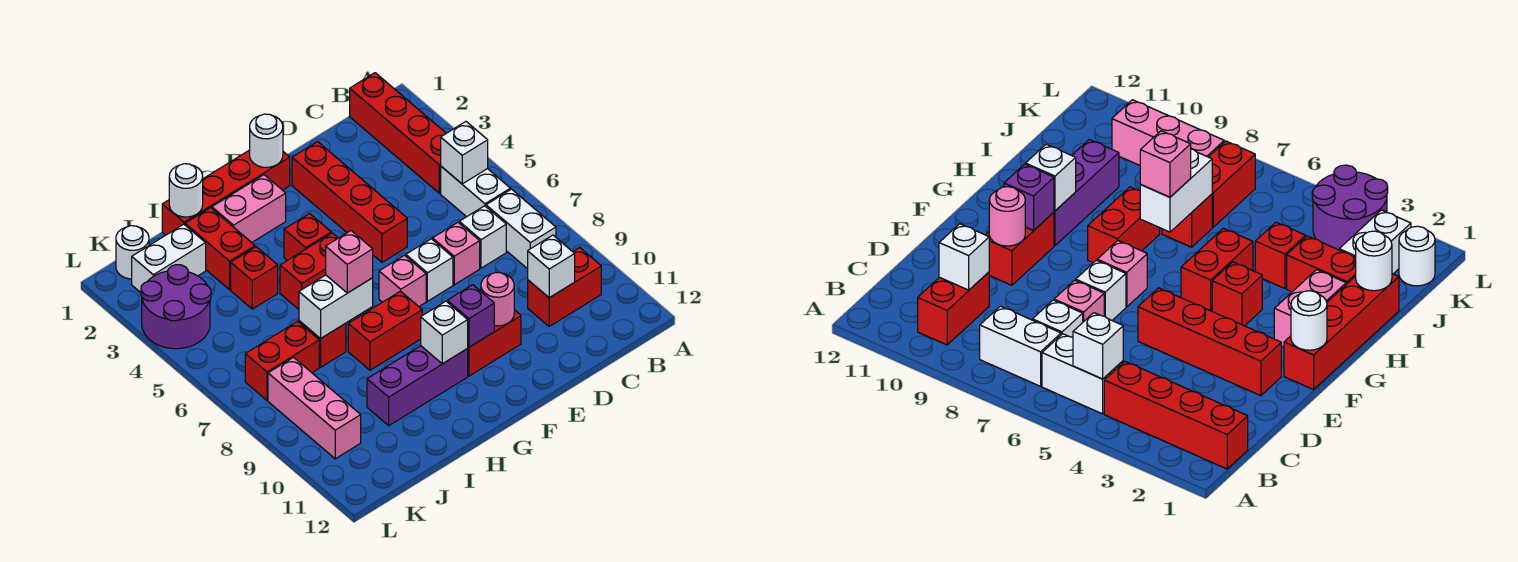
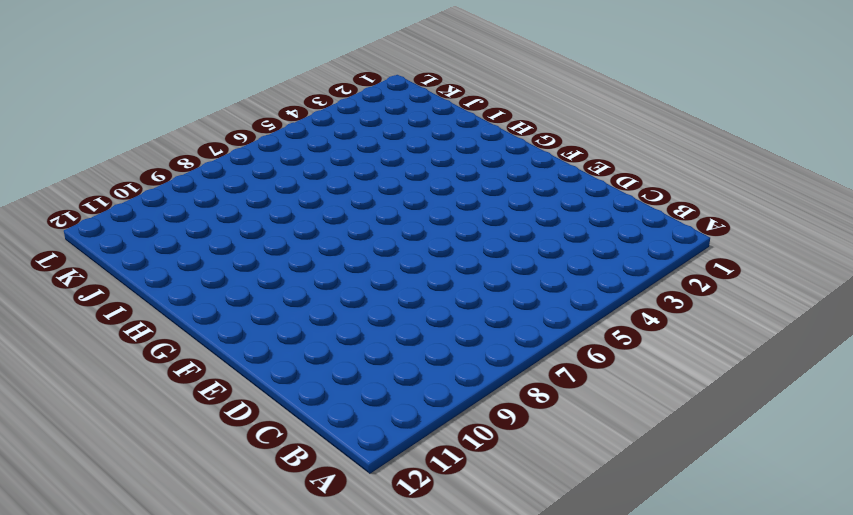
none -> red 1x4 brick [350,73,446,193]
none -> white 1x2 brick [441,166,510,217]
none -> white 1x2 brick [486,189,556,269]
none -> red 1x2 brick [528,248,601,326]

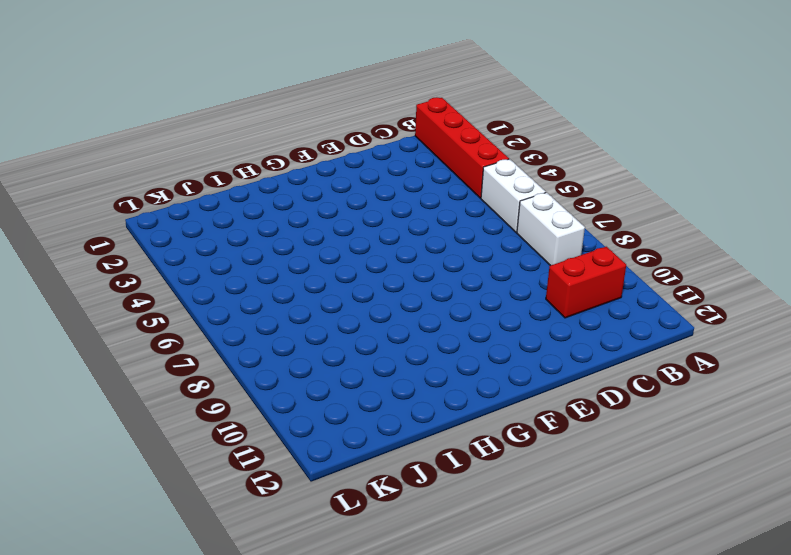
none -> white 1x1 brick [459,206,506,268]
none -> pink 1x1 brick [433,222,480,285]
none -> red 1x4 brick [292,142,407,262]
none -> white 1x1 brick [406,239,453,301]

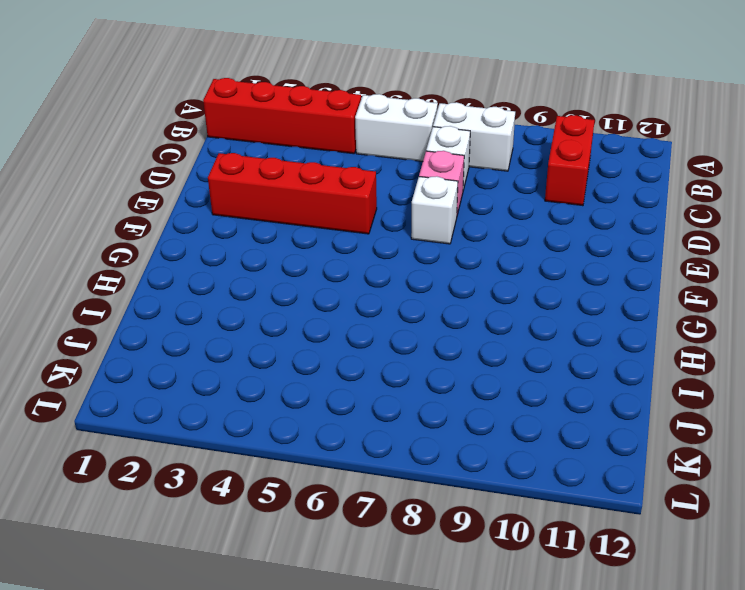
none -> red 1x2 brick [467,310,521,376]
none -> red 1x4 brick [162,150,290,235]
none -> pink 1x1 brick [379,255,426,306]
none -> pink 1x2 brick [212,175,286,243]

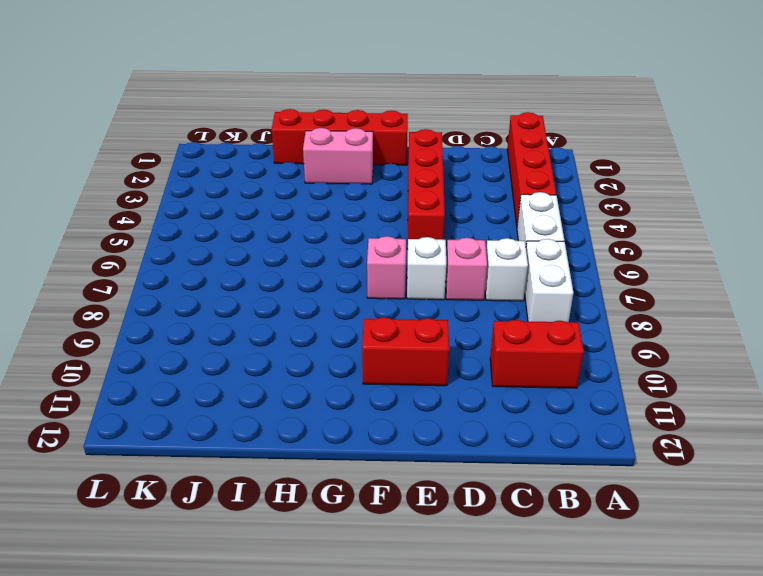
none -> red 1x1 brick [284,214,331,261]
none -> red 1x2 brick [280,233,338,309]
none -> red 1x2 brick [348,291,422,370]
none -> purple 1x3 brick [367,346,468,426]

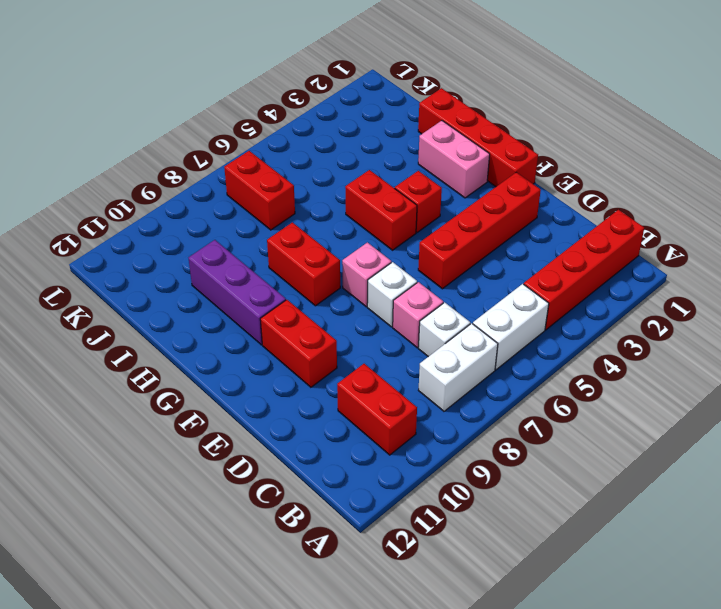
none -> red 1x2 brick [185,208,255,290]
none -> red 1x1 brick [231,247,278,309]
none -> red 1x1 brick [299,321,346,367]
none -> white 1x2 brick [132,224,206,293]

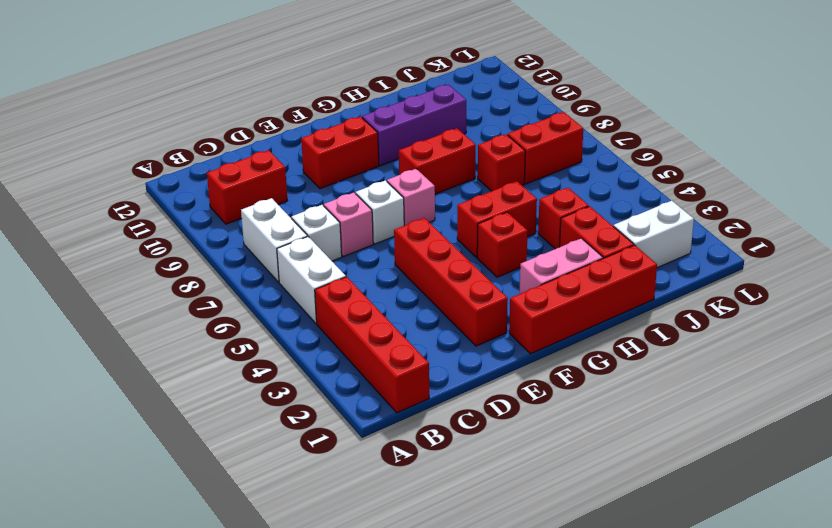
none -> white 1x1 round brick [116,226,149,279]
none -> purple 2x2 round brick [141,265,211,349]
none -> pink 1x3 brick [268,357,361,459]
none -> white 1x1 brick [441,122,488,184]

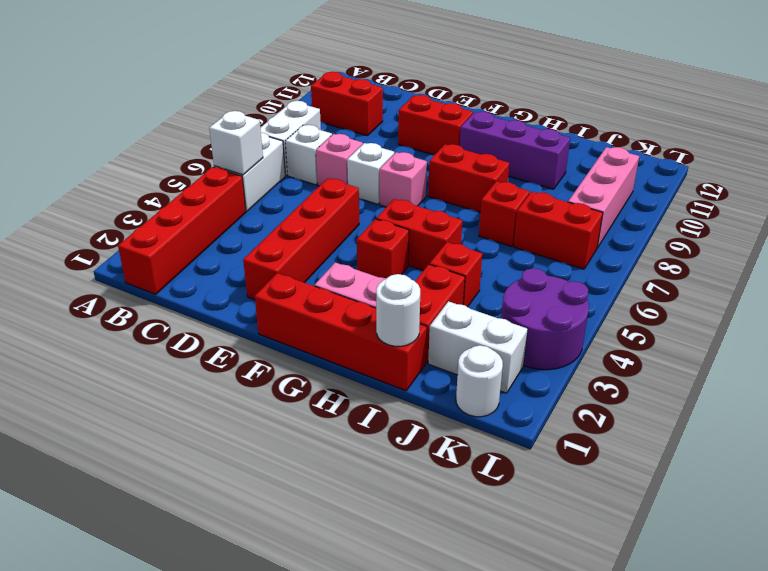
none -> white 1x1 brick [528,235,575,298]
none -> pink 1x1 round brick [481,273,514,326]
none -> white 1x1 round brick [250,114,283,167]
none -> purple 1x1 brick [447,285,494,347]

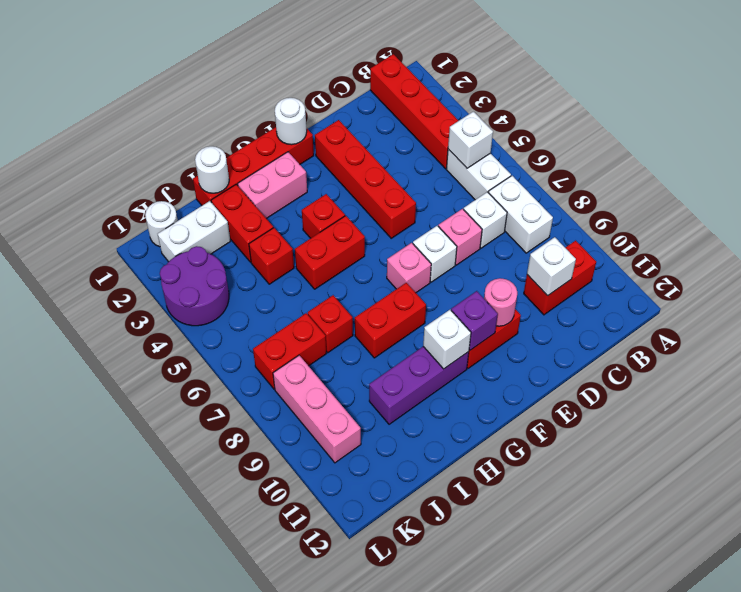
none -> white 1x2 brick [299,275,373,339]
none -> pink 1x1 brick [326,231,373,293]

